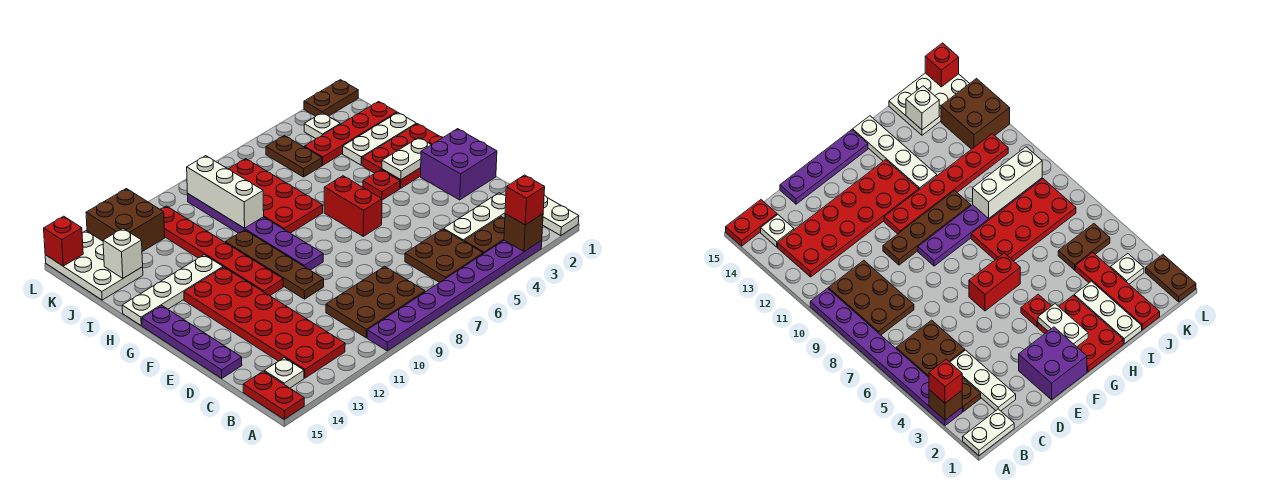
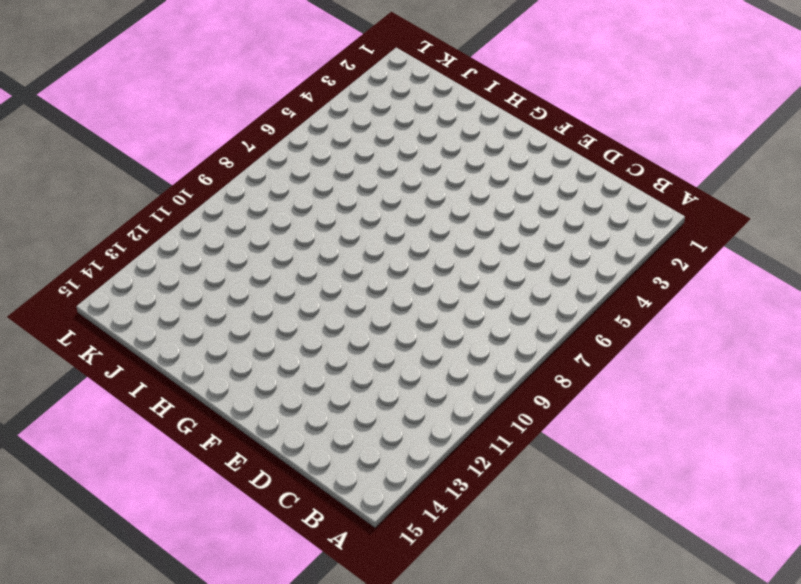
none -> white 1x2 plate [543,195,579,236]
none -> purple 1x8 plate [367,240,542,351]
none -> red 1x2 plate [243,371,304,419]
none -> brown 1x2 plate [464,217,505,254]

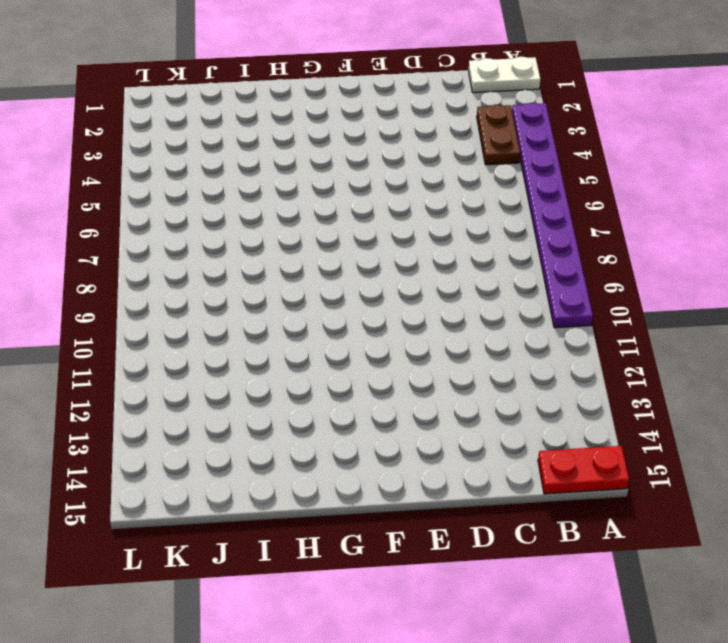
none -> brown 2x2 plate [405,229,483,283]
none -> brown 2x3 plate [326,266,425,338]
none -> red 2x6 plate [184,267,345,378]
none -> white 1x1 plate [264,358,304,388]

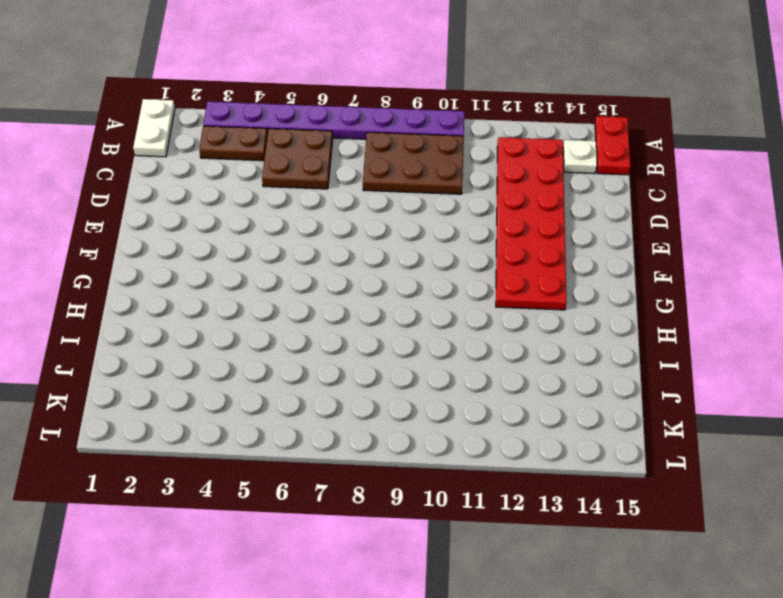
none -> white 1x3 plate [444,193,506,241]
none -> purple 1x4 plate [142,306,242,378]
none -> purple 2x2 brick [421,129,497,200]
none -> brown 1x4 plate [226,230,324,299]

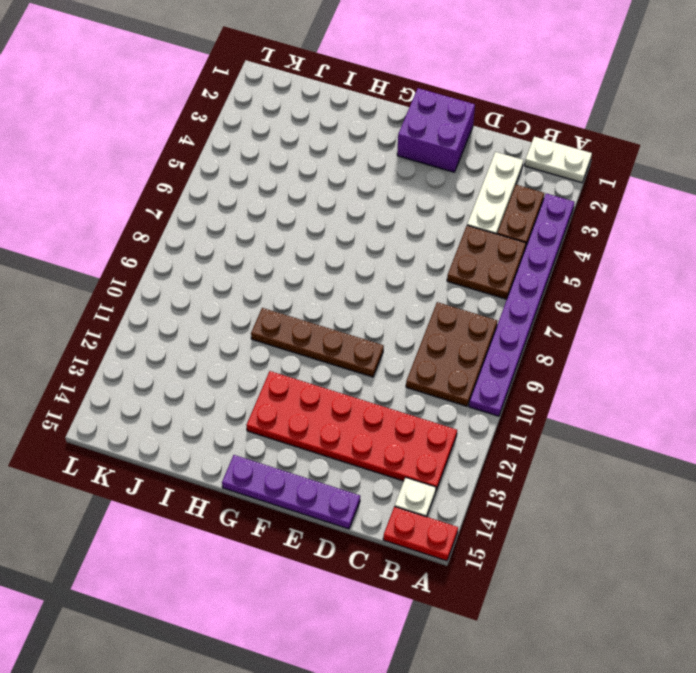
none -> red 1x2 brick [324,176,382,236]
none -> purple 1x6 plate [187,194,323,270]
none -> red 1x6 plate [160,206,283,296]
none -> red 2x3 plate [362,124,443,188]

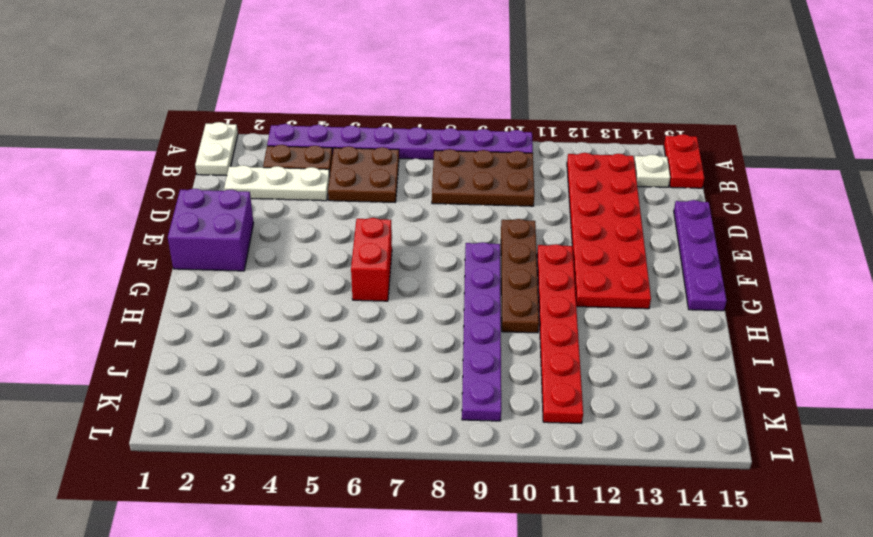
none -> red 2x3 plate [362,124,443,188]
none -> red 1x1 plate [363,170,400,200]
none -> red 2x4 plate [229,159,323,233]
none -> white 1x4 plate [122,255,223,326]

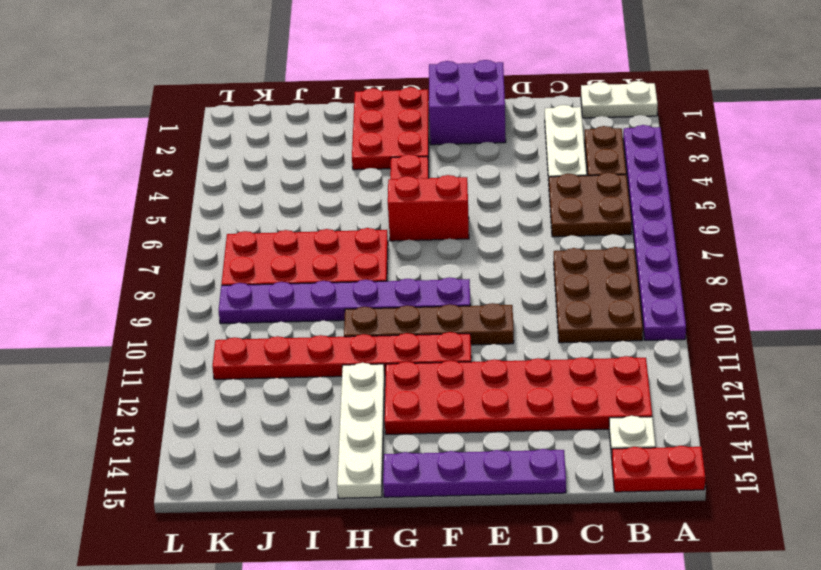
none -> white 1x3 plate [343,113,416,165]
none -> red 1x4 plate [304,102,397,165]
none -> brown 1x2 plate [266,136,322,177]
none -> white 2x3 plate [45,231,143,300]

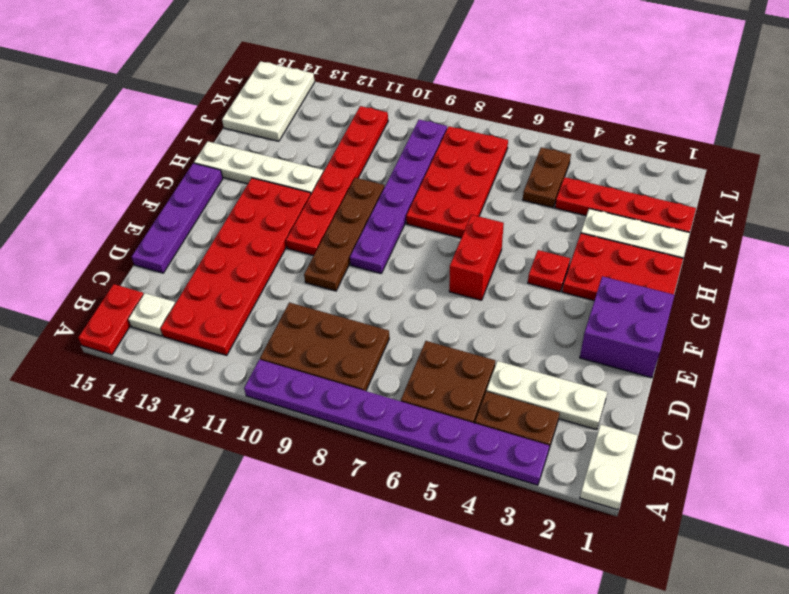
none -> white 1x1 plate [304,113,340,139]
none -> brown 2x2 brick [86,189,165,252]
none -> brown 1x2 plate [304,80,358,116]
none -> brown 1x1 brick [504,214,543,252]

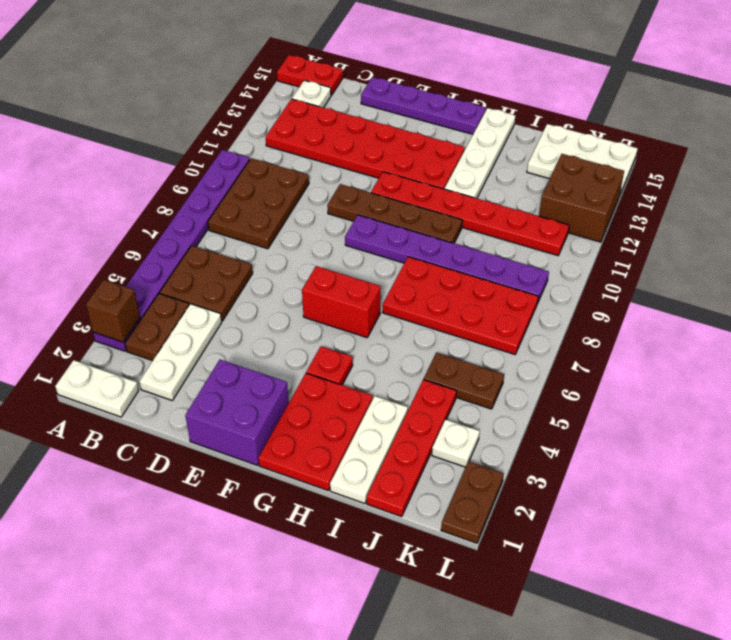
none -> white 1x2 plate [382,138,431,180]
none -> white 1x3 brick [187,156,264,228]
none -> white 1x1 brick [103,229,143,278]
none -> red 1x1 brick [44,216,83,266]

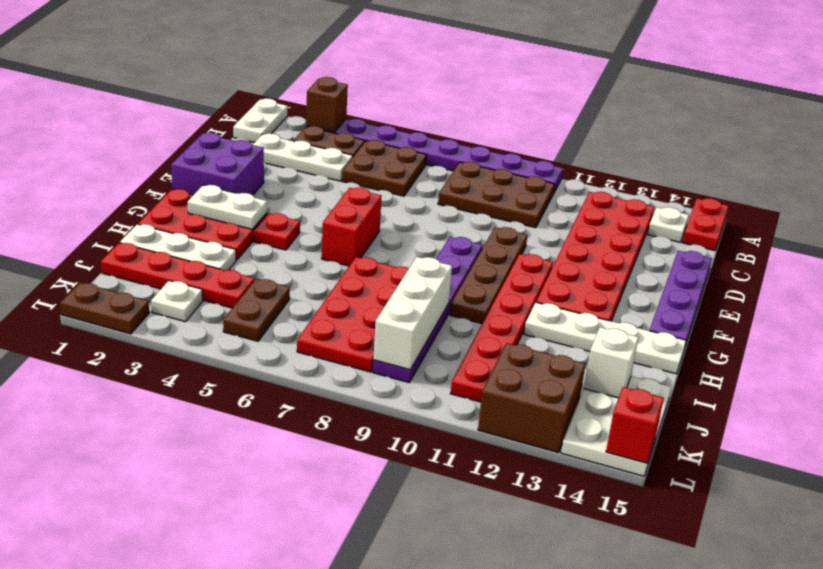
none -> red 1x1 brick [505,175,545,225]

